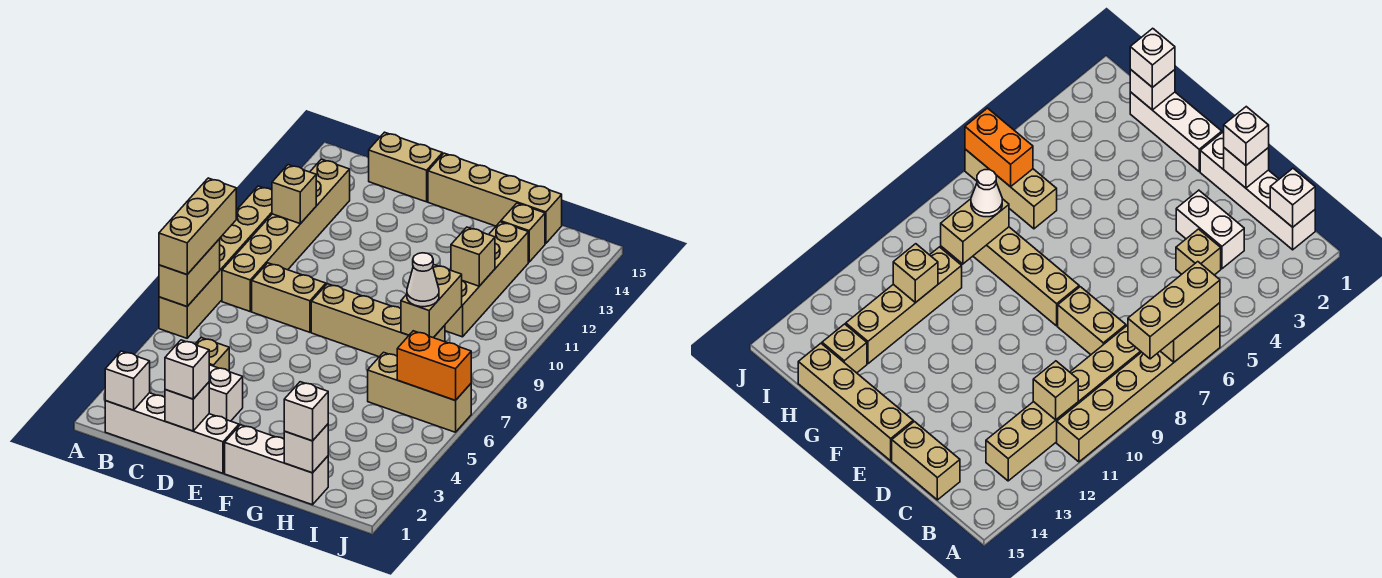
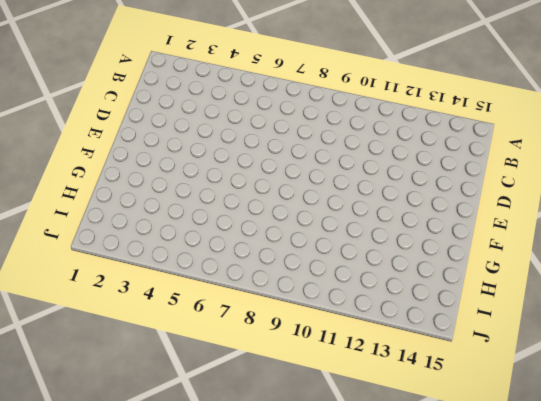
none -> tan 1x6 brick [159,186,272,338]
none -> white 1x4 brick [105,393,239,473]
none -> tan 1x6 brick [222,159,350,311]

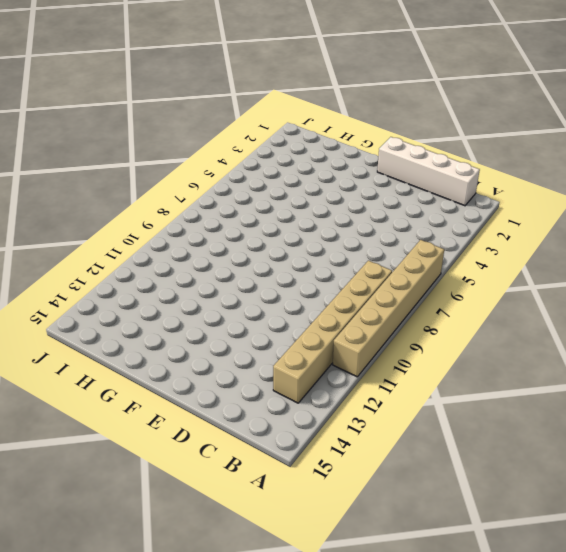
none -> white 1x2 brick [209,365,243,421]
none -> tan 1x1 brick [195,337,229,371]
none -> tan 1x2 brick [252,263,326,332]

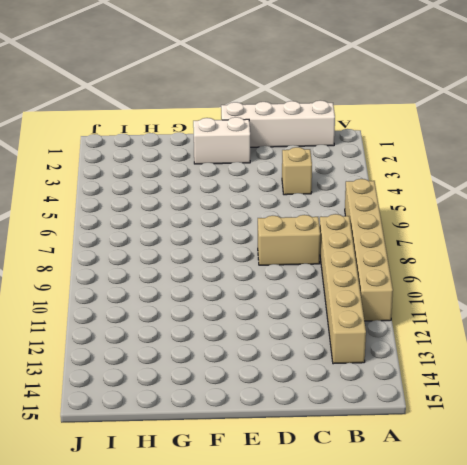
white 1x2 brick [193,117,250,164] -> white 1x2 brick moved to [209,365,243,421]
none -> tan 1x2 brick [369,132,443,202]
none -> tan 1x4 brick [311,284,445,357]
none -> tan 1x4 brick [428,153,562,244]

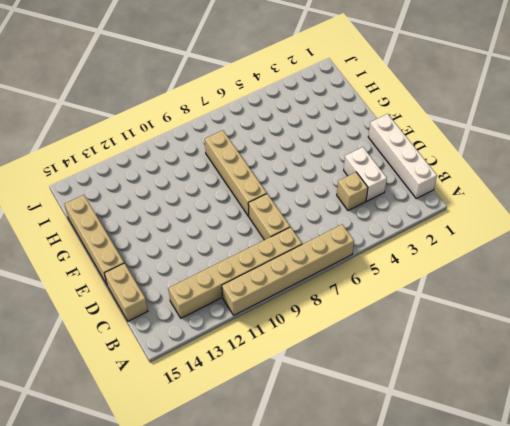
none -> white 1x3 brick [225,425,328,505]
none -> tan 1x3 brick [368,352,471,432]
none -> tan 1x4 brick [445,222,528,337]

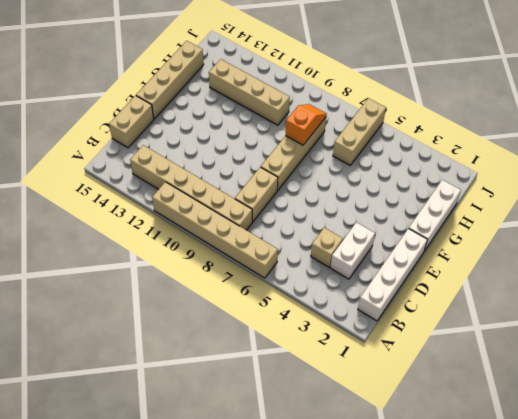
orange 1x2 slope [286,104,327,145] -> tan 1x2 brick [401,264,462,338]
none -> tan 1x1 brick [501,203,545,262]
none -> tan 1x2 brick [159,239,220,306]
none -> white 1x1 brick [105,351,150,410]

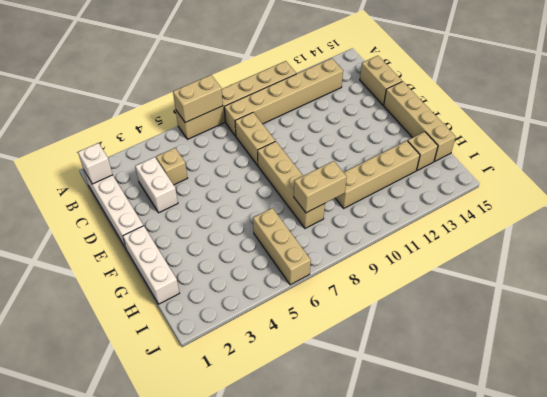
none -> tan 1x1 brick [272,165,316,224]
none -> white 1x1 brick [165,382,209,431]
none -> white 1x1 brick [284,424,328,473]

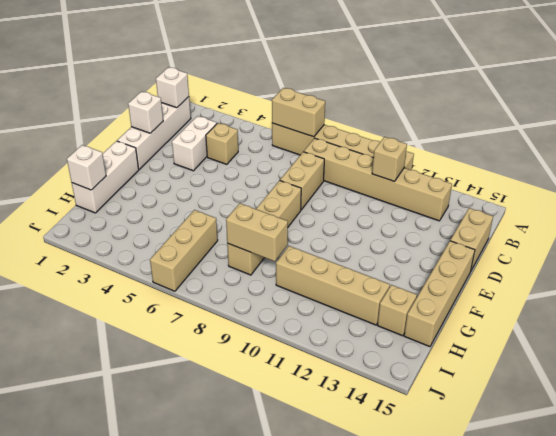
none -> tan 1x1 brick [451,227,495,286]
none -> orange 1x2 brick [397,331,471,400]
none -> tan 1x3 brick [159,178,236,275]

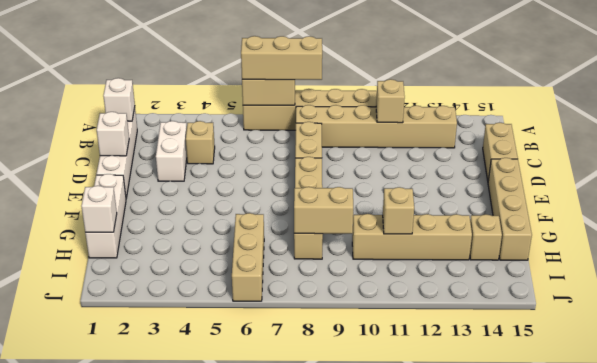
none -> orange 1x2 brick [397,331,471,400]
none -> white 1x1 brick [165,340,209,399]
none -> white 1x1 brick [284,382,328,441]

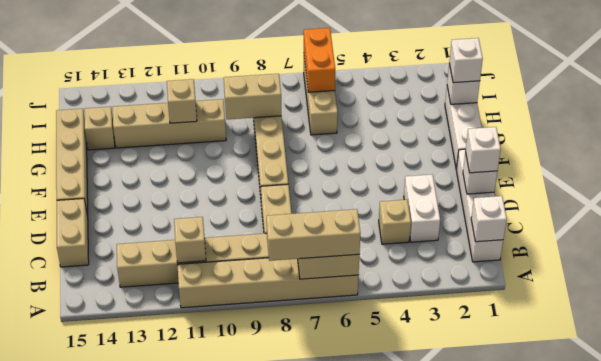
none -> white 1x1 cone [407,253,439,307]

